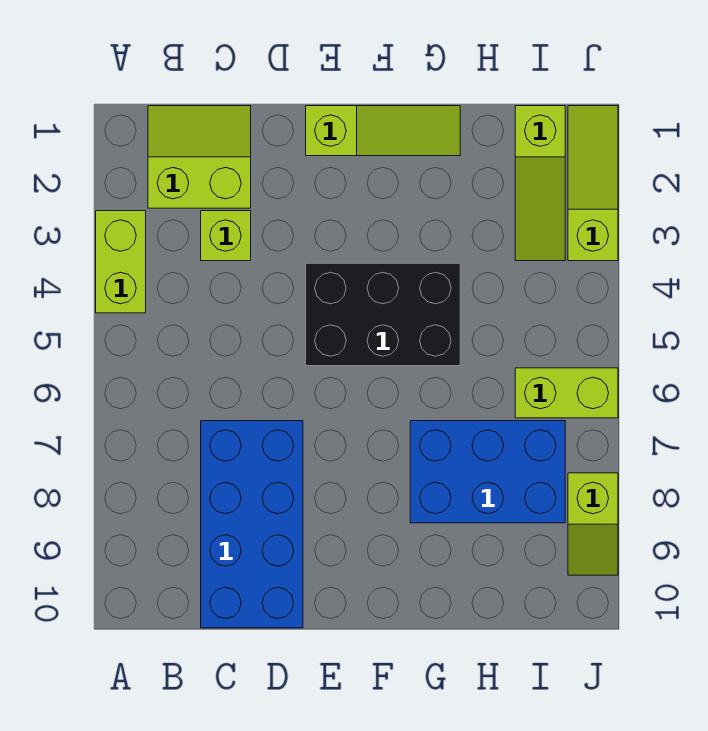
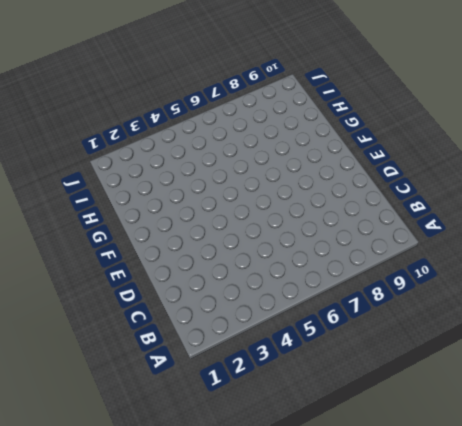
none -> lime 1x2 brick [96,211,146,313]
none -> lime 2x2 slope [148,106,251,208]

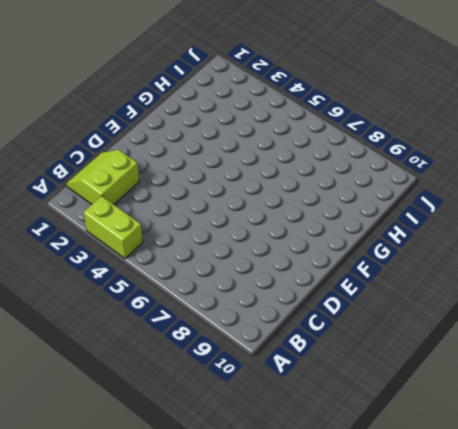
none -> lime 1x1 brick [201,211,251,261]
none -> blue 2x4 brick [201,421,303,628]

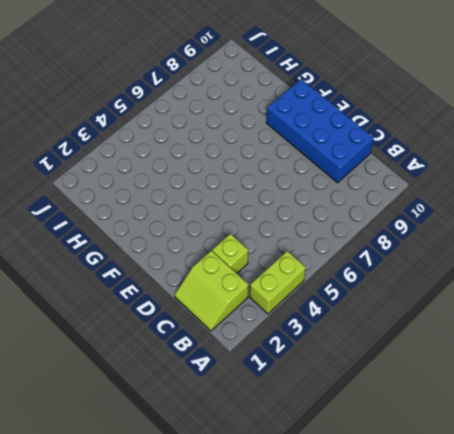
blue 2x4 brick [266,79,374,183] -> blue 2x4 brick turned to [201,421,303,628]
none -> lime 1x3 slope [306,106,460,156]
none -> black 2x3 brick [306,263,460,366]

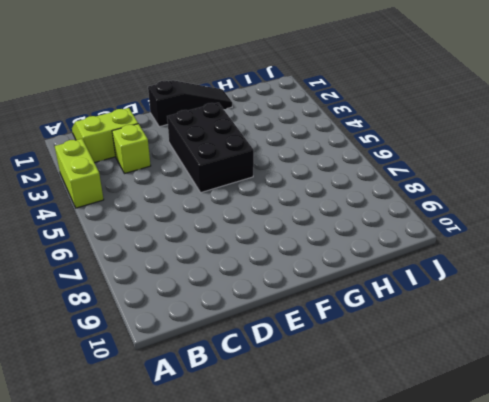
black 1x3 slope [148,80,232,127] -> lime 1x3 slope [306,106,460,156]
black 2x3 brick [167,103,254,193] -> black 2x3 brick turned to [306,263,460,366]
none -> blue 2x4 brick [201,421,303,628]
none -> blue 2x3 brick [410,421,565,523]

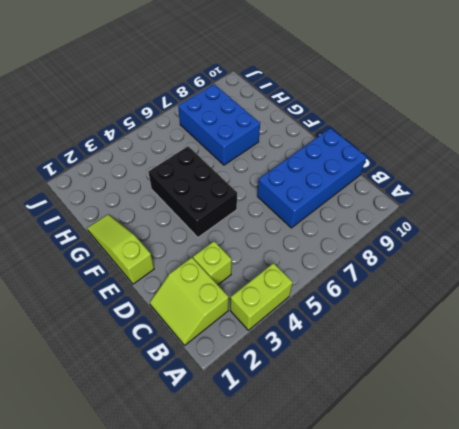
none -> lime 1x3 slope [515,106,565,261]
none -> lime 1x2 brick [515,368,618,418]

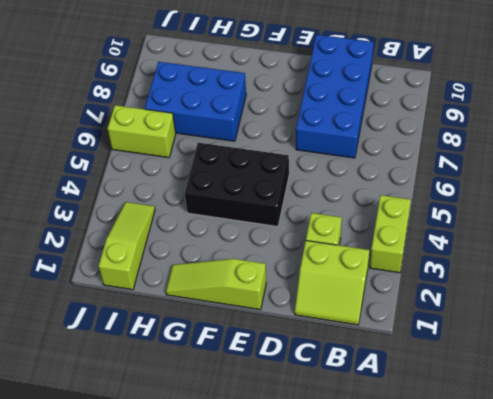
none -> lime 1x3 slope [568,106,618,261]
none -> lime 1x2 slope [568,473,618,575]

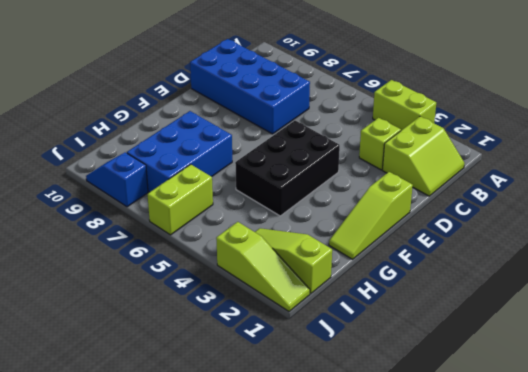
blue 1x2 slope [86,152,148,207] -> lime 1x2 slope [568,473,618,575]

